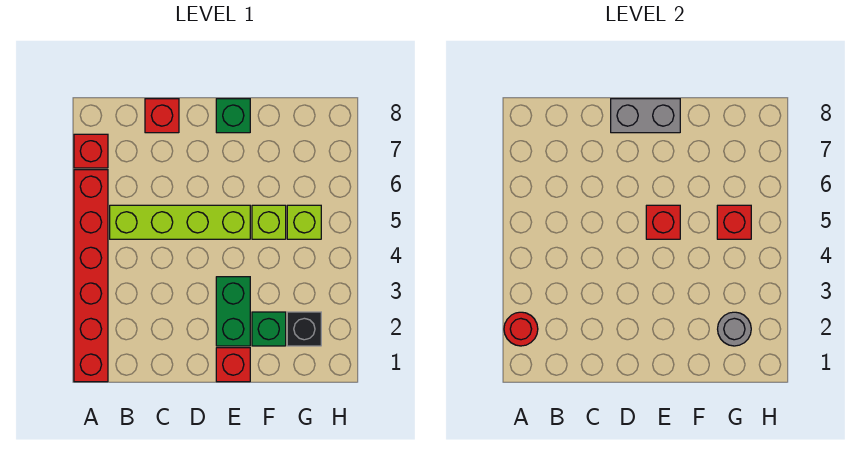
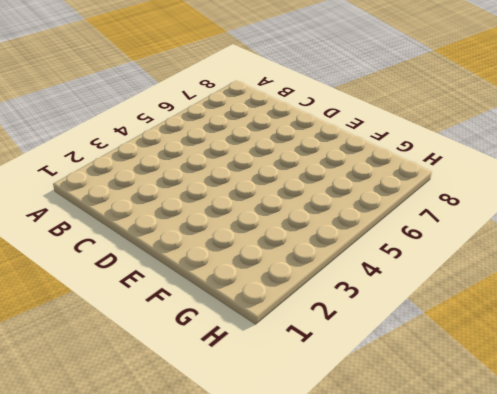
none -> red 1x6 brick [74,170,108,382]
none -> red 1x1 brick [74,134,108,168]
none -> lime 1x4 brick [110,205,250,239]

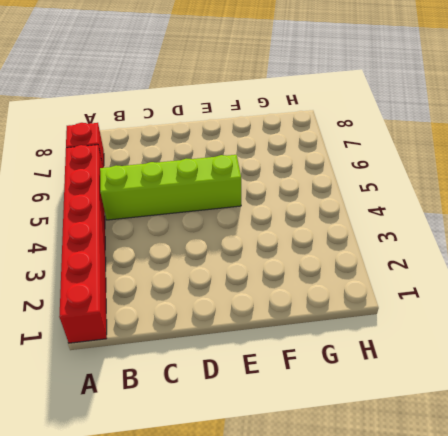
none -> red 1x1 brick [145,99,179,133]
none -> red 1x1 brick [216,348,250,382]
none -> green 1x2 brick [216,277,250,346]

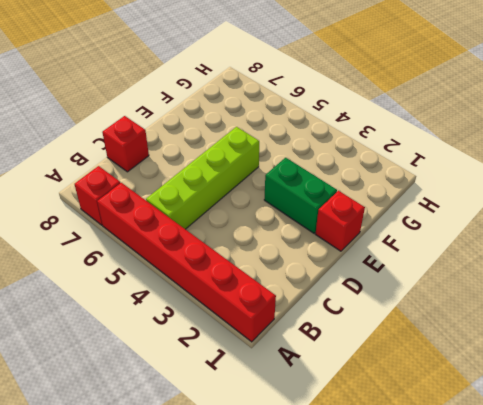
none -> green 1x1 brick [216,99,250,133]
none -> green 1x1 brick [252,312,286,346]
none -> lime 1x1 brick [252,205,286,239]

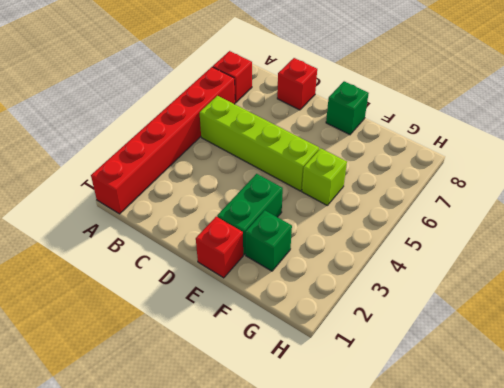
none -> black 1x1 brick [287,312,321,346]
none -> lime 1x1 brick [287,205,321,239]
none -> red 1x1 round brick [504,312,538,346]

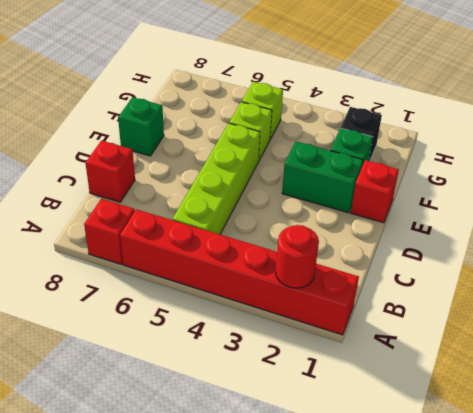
none -> grey 1x2 brick [611,99,680,133]
none -> red 1x1 brick [646,205,680,239]
none -> grey 1x1 round brick [718,312,751,346]

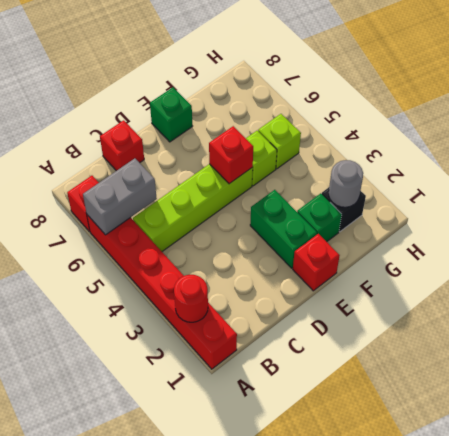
grey 1x2 brick [83,158,157,235] -> grey 1x2 brick moved to [611,99,680,133]
none -> red 1x1 brick [717,205,751,239]

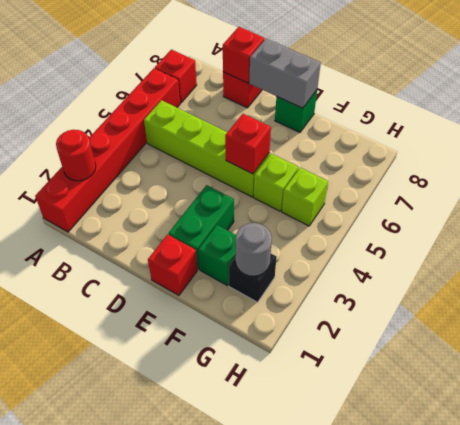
red 1x1 brick [223,27,265,83] -> red 1x1 brick moved to [717,205,751,239]

